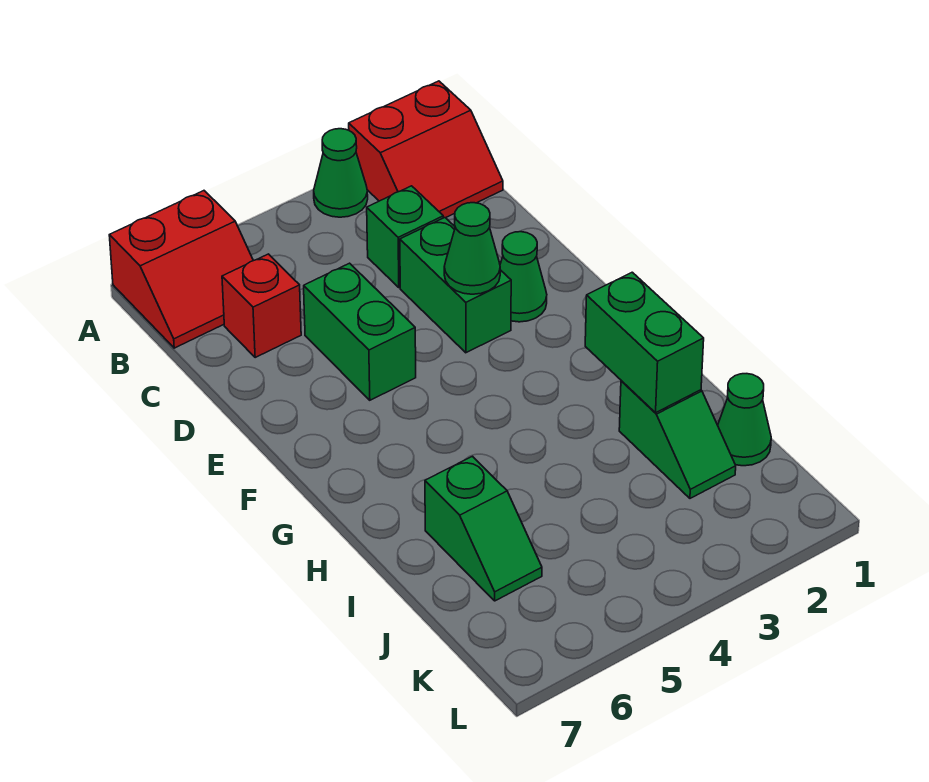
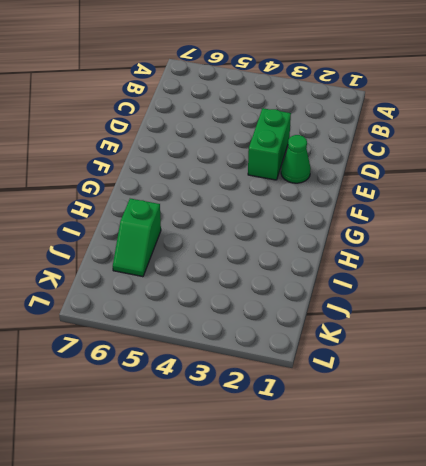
none -> red 2x2 slope [349,81,503,218]
none -> green 1x1 cone [314,129,368,217]
none -> red 2x2 slope [109,191,253,348]

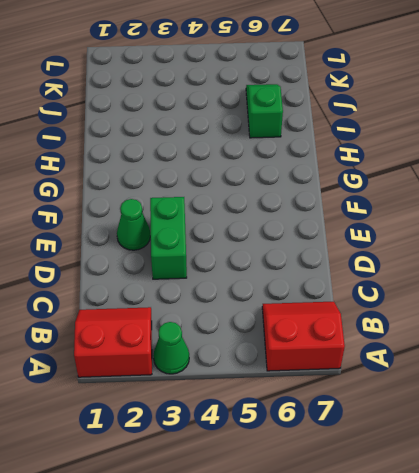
none -> green 1x1 brick [367,186,443,288]
none -> red 1x1 brick [222,254,301,357]
none -> green 1x2 brick [304,263,416,400]

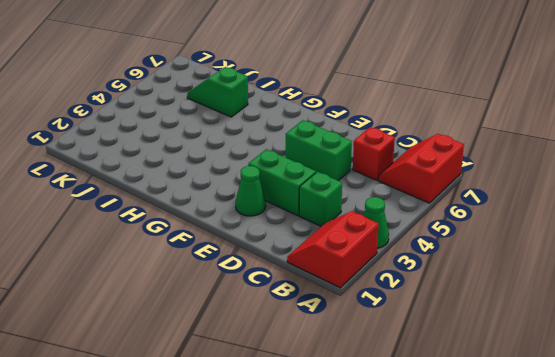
none -> green 1x2 slope [619,381,736,498]
none -> green 1x1 cone [718,374,771,466]
none -> green 1x1 cone [444,203,500,294]

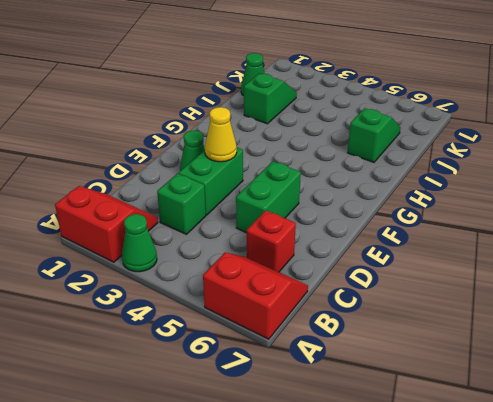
yellow 1x1 cone [205,107,237,162] -> green 1x1 cone [444,203,500,294]
none -> green 1x2 brick [585,272,704,413]

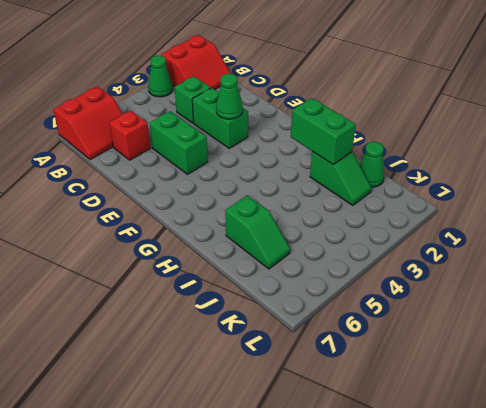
none -> green 1x1 cone [500,232,547,322]

